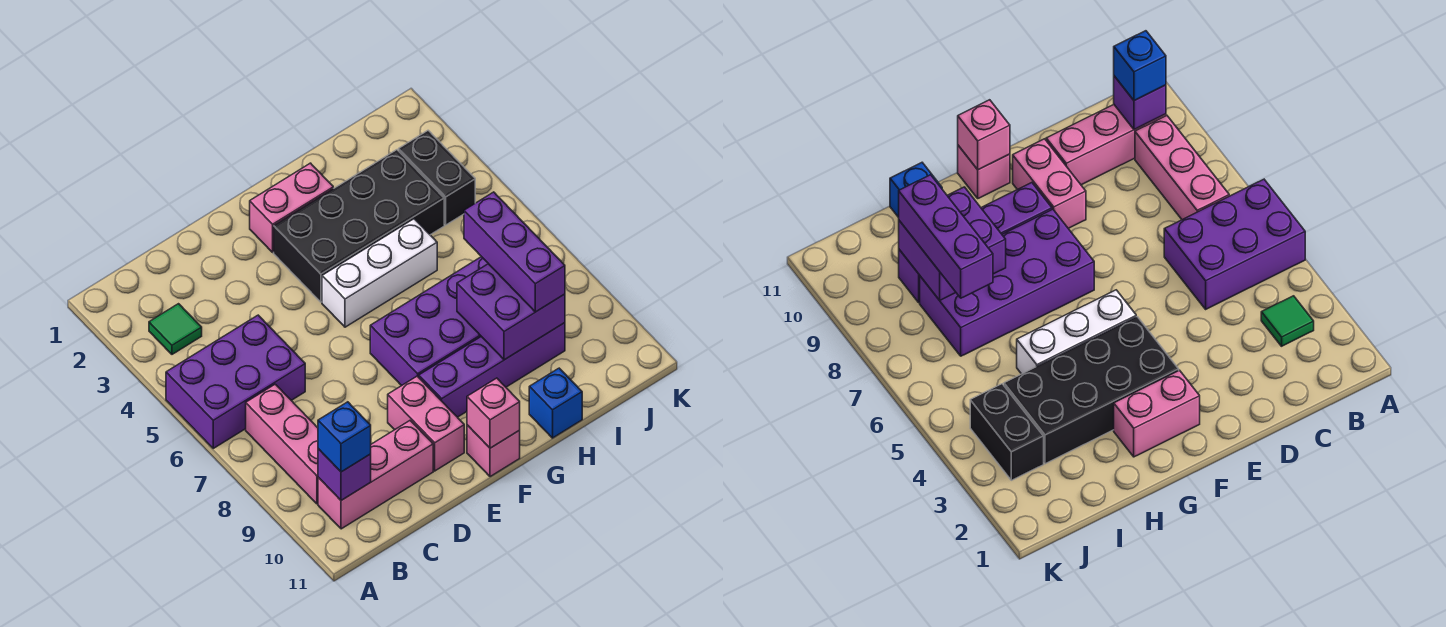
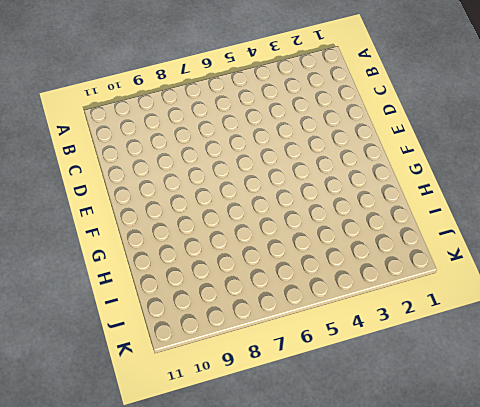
none -> purple 2x3 brick [166,315,305,448]
none -> green 1x1 tile [149,304,202,354]
none -> pink 1x3 brick [246,384,318,504]

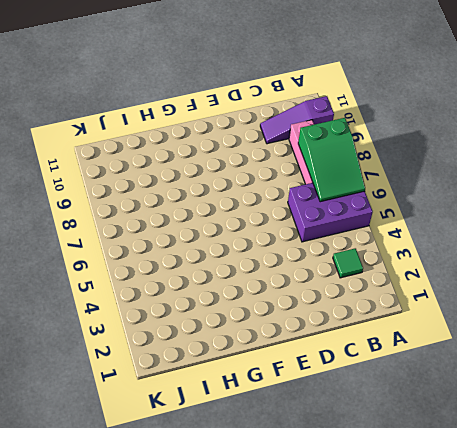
green 2x3 slope [298,118,365,202] -> none
purple 1x3 slope [260,96,334,144] -> pink 1x3 brick [318,421,433,529]
none -> pink 1x2 brick [388,376,464,471]
none -> pink 1x2 brick [250,163,333,252]
none -> black 2x4 brick [274,150,444,302]

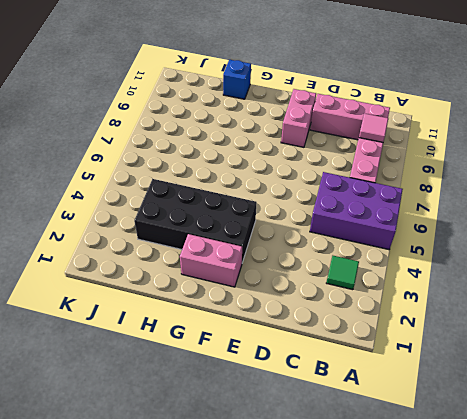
pink 1x1 tile [359,113,388,142] -> none
none -> white 1x3 brick [322,219,437,327]
none -> purple 2x4 brick [370,257,488,386]
none -> purple 1x4 brick [419,323,565,417]

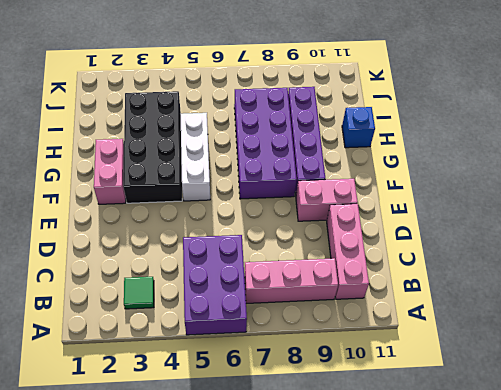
none -> pink 1x1 brick [467,425,520,477]
none -> black 1x2 brick [399,130,475,225]
none -> purple 1x1 brick [318,449,371,500]

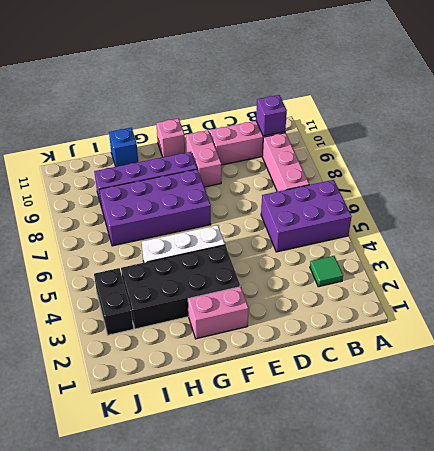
none -> pink 1x1 brick [467,378,520,448]
none -> purple 2x2 brick [457,264,565,360]
none -> blue 1x1 brick [318,402,371,472]

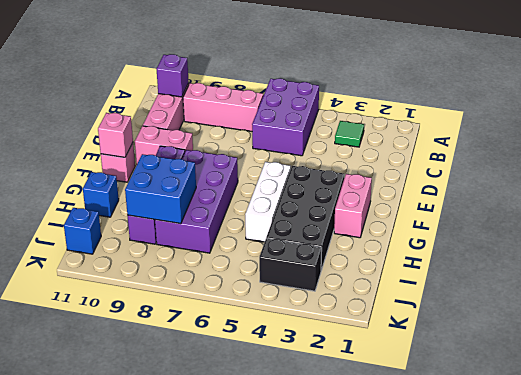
blue 2x2 brick [125,154,196,224] -> purple 2x2 brick [457,264,565,360]
blue 1x1 brick [64,208,101,254] -> blue 1x1 brick moved to [318,402,371,472]
none -> purple 1x3 brick [464,192,565,312]

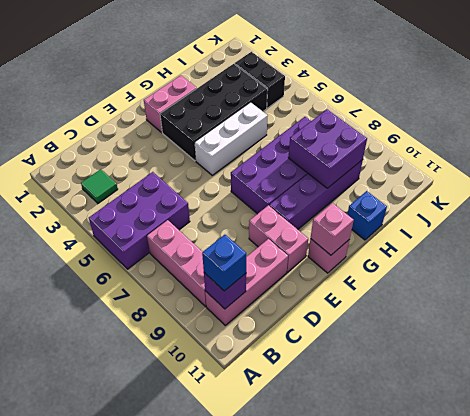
none -> purple 1x3 brick [464,192,565,312]

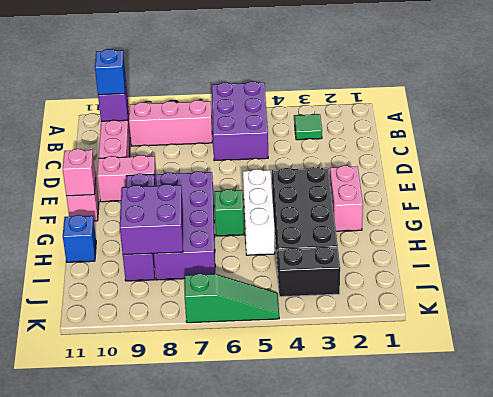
green 1x1 brick [214,189,244,236] -> none
green 1x3 slope [185,274,279,323] -> none
none -> purple 1x3 brick [464,192,565,312]

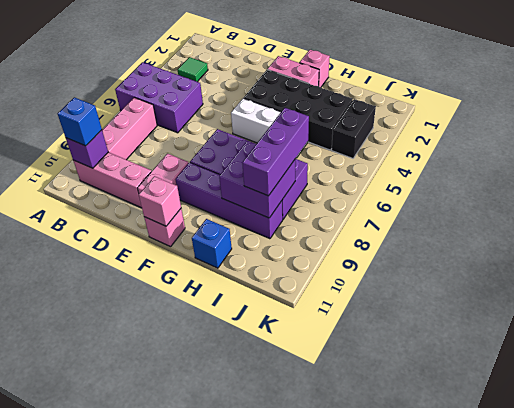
pink 1x1 brick [299,50,330,87] -> none

